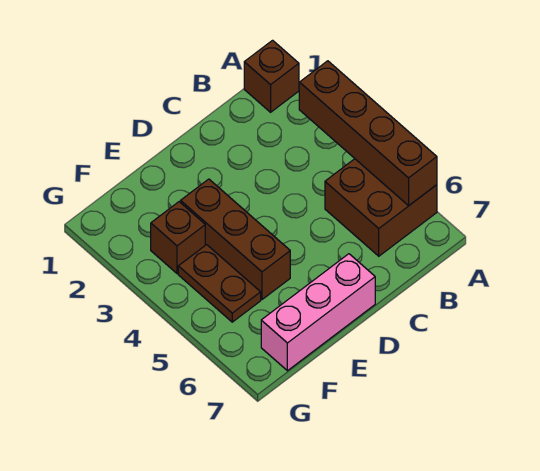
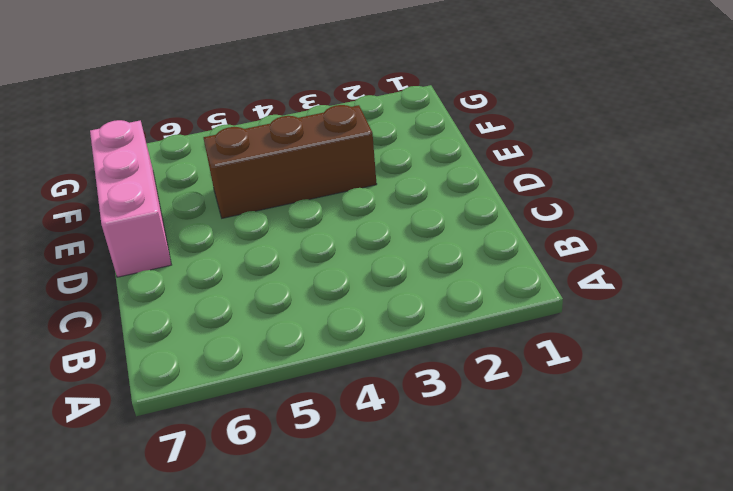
none -> brown 1x1 brick [244,40,299,112]
none -> brown 2x2 brick [325,159,437,256]

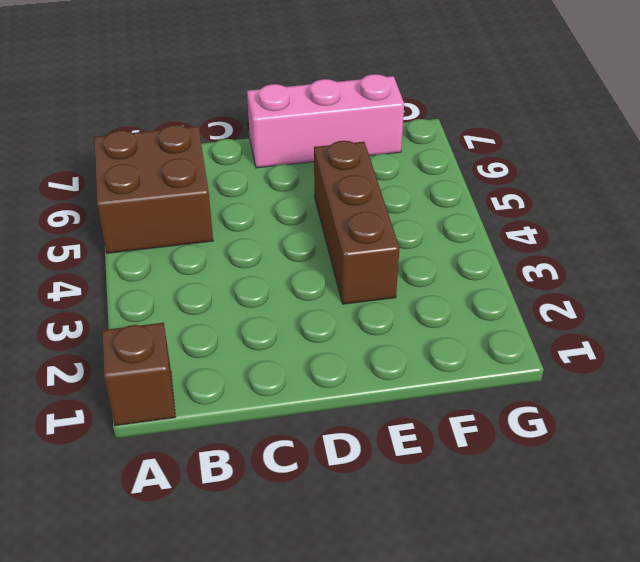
none -> brown 1x1 brick [151,202,205,274]
none -> brown 1x2 plate [178,245,261,322]

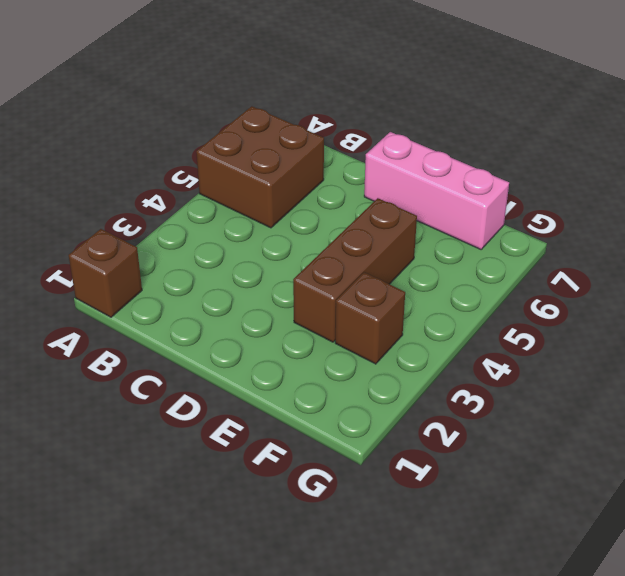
none -> brown 1x2 plate [178,245,261,322]
none -> brown 1x4 brick [299,61,437,206]

